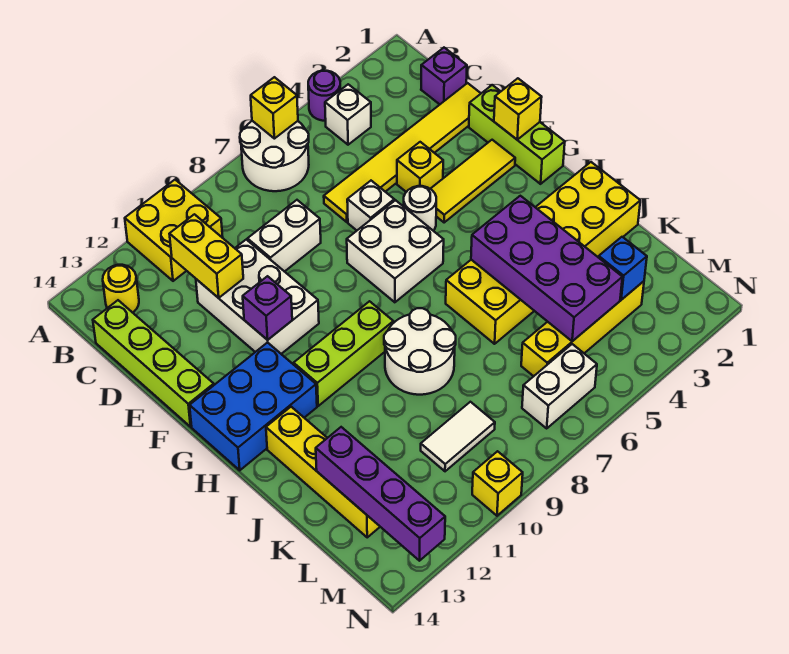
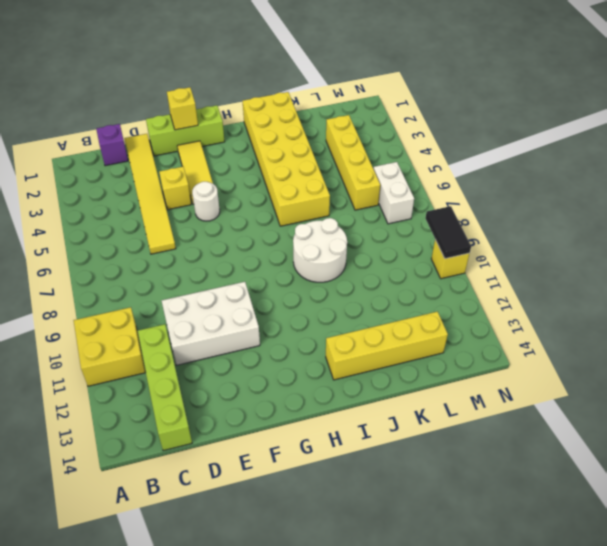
lime 1x4 brick [137,324,192,451] -> lime 1x4 brick turned to [93,300,214,427]
black 1x2 tile [425,206,471,259] -> none
none -> purple 1x1 round brick [308,71,340,121]
none -> white 2x2 round brick [240,121,309,191]
none -> white 1x1 brick [325,84,371,145]
none -> yellow 1x1 round brick [103,265,139,313]

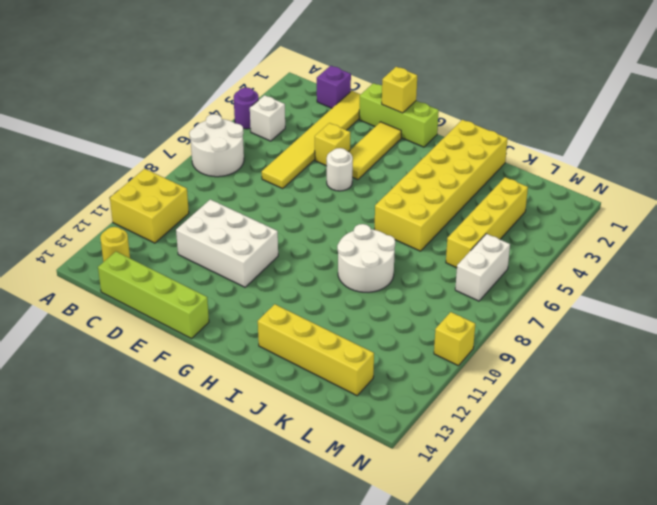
none -> white 1x2 brick [248,200,321,272]
none -> white 1x1 brick [347,181,394,230]
none -> white 2x2 brick [347,200,444,302]
none -> blue 2x3 brick [190,342,317,470]

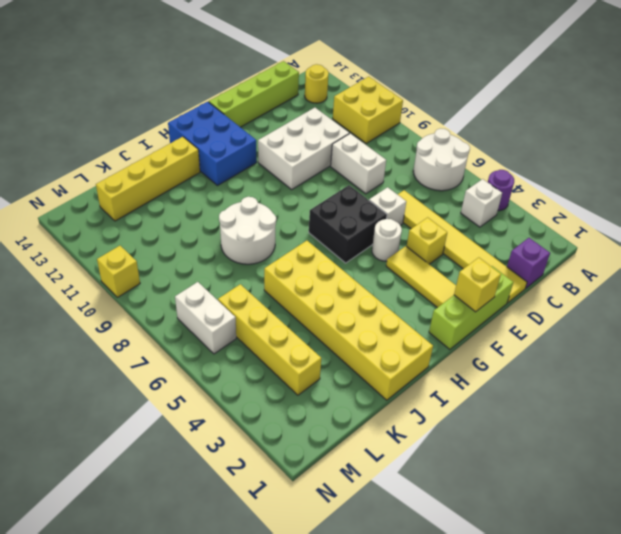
black 2x2 brick [309,185,387,263] -> white 2x2 brick [347,200,444,302]
none -> lime 1x3 brick [294,301,393,406]
none -> white 1x2 tile [421,402,495,471]
none -> yellow 1x1 brick [251,77,298,139]
none -> yellow 1x2 brick [170,214,243,298]

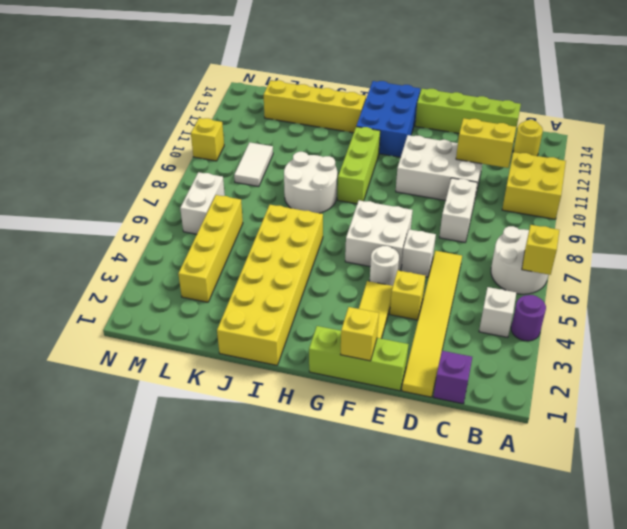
none -> purple 1x1 brick [243,276,292,340]
none -> purple 2x4 brick [471,196,622,341]
none -> purple 1x4 brick [316,427,445,561]
none -> blue 1x1 brick [599,237,647,300]

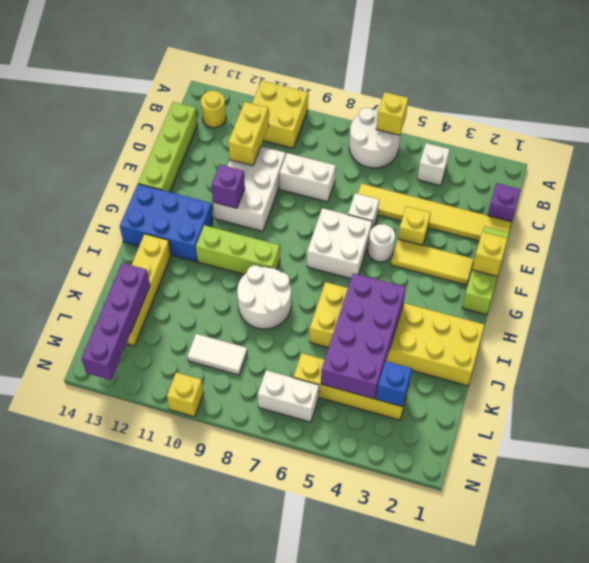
none -> purple 1x1 round brick [308,71,340,121]

